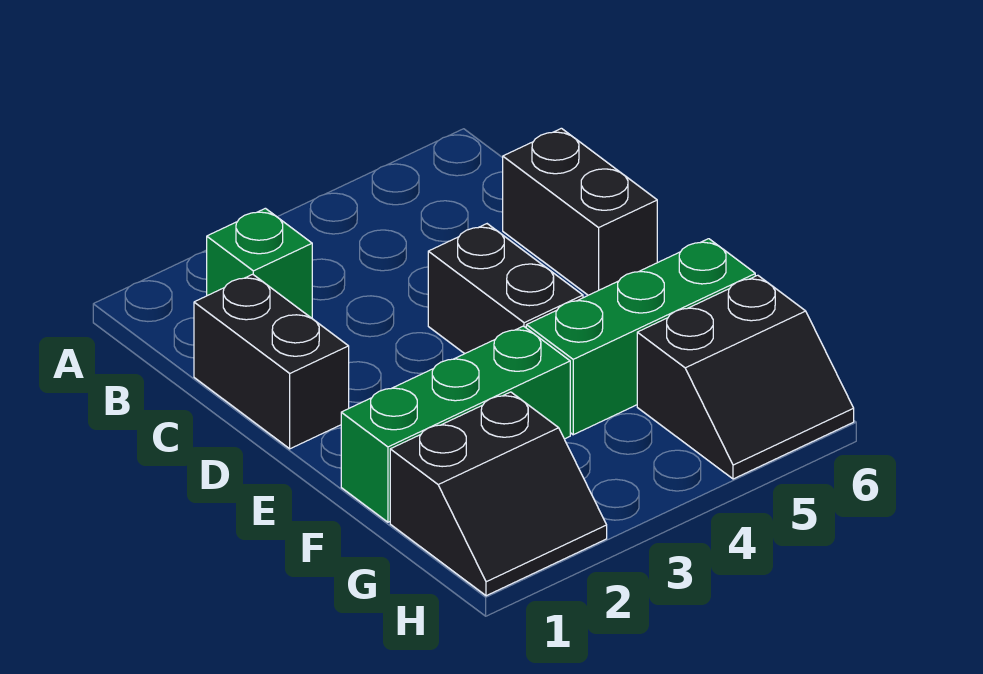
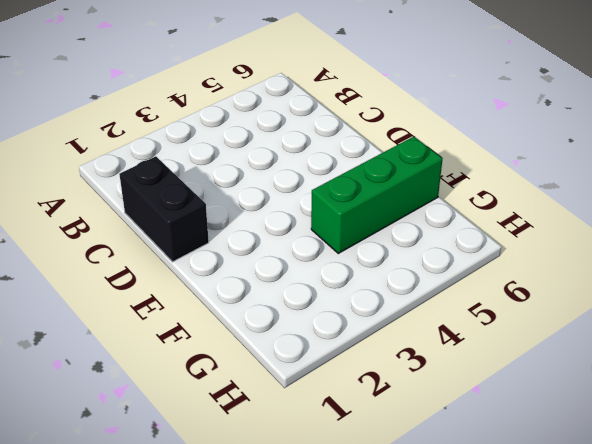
none -> green 1x1 brick [207,208,312,318]
none -> black 1x2 brick [503,128,657,295]

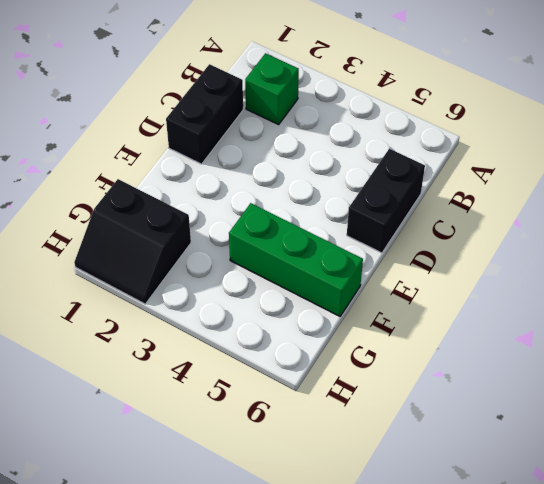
none -> black 1x2 brick [428,224,583,354]
none -> green 1x3 brick [341,326,570,522]

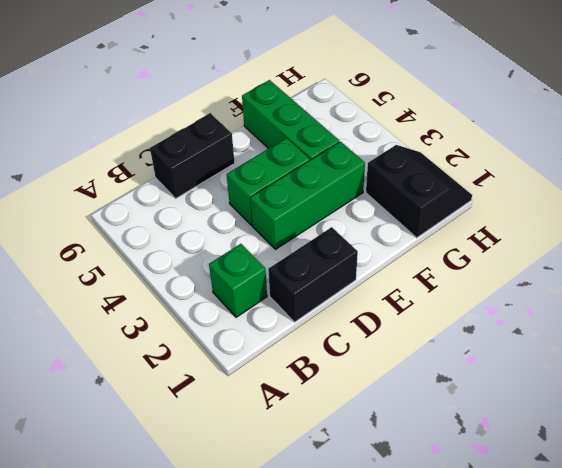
green 1x3 brick [251,142,365,249] -> green 1x3 brick turned to [341,326,570,522]
green 1x2 brick [227,138,310,225] -> black 1x2 brick [428,224,583,354]
none -> black 2x2 slope [637,275,854,479]

